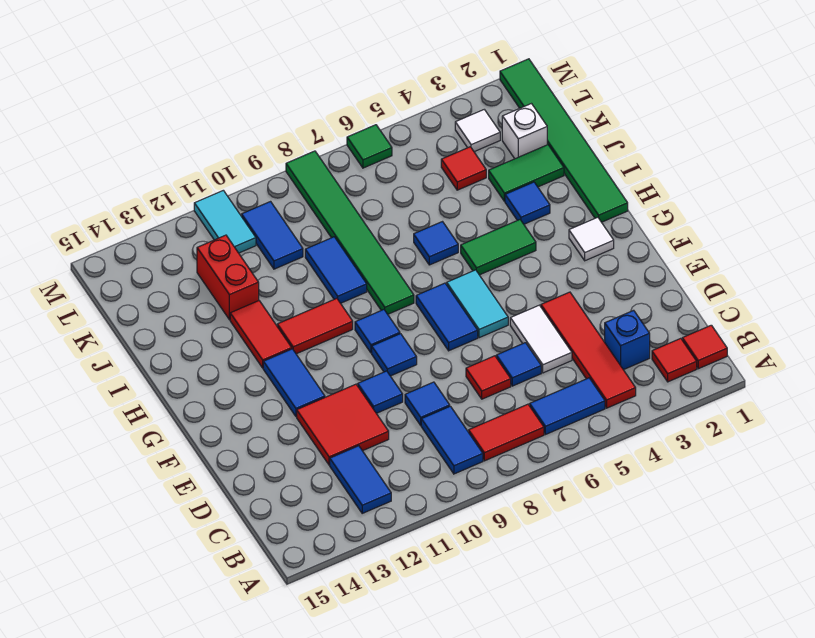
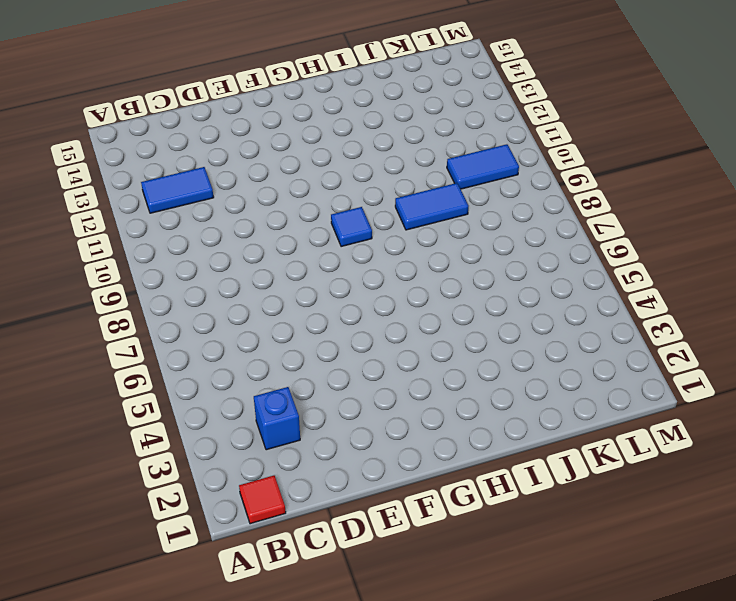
none -> red 1x1 tile [652,338,697,382]
none -> red 1x4 tile [541,292,636,408]
none -> blue 1x2 tile [530,378,605,435]
none -> red 1x2 tile [469,404,544,461]

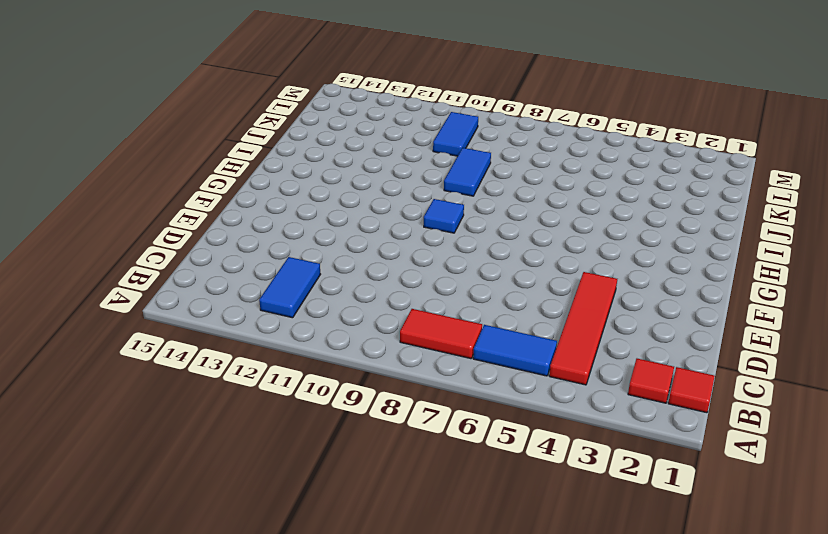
none -> blue 1x2 tile [421,406,483,474]
none -> blue 1x1 brick [605,310,650,370]
none -> white 1x2 tile [510,305,572,373]
none -> blue 1x1 tile [496,343,541,386]

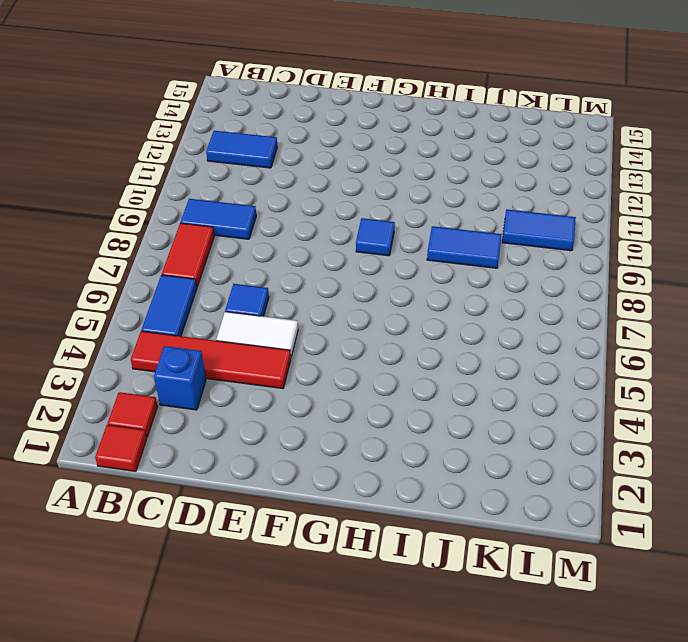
none -> red 1x1 tile [466,356,511,399]
none -> blue 1x1 tile [405,382,450,425]
none -> red 2x2 tile [297,384,389,465]
none -> blue 1x1 tile [358,371,403,413]

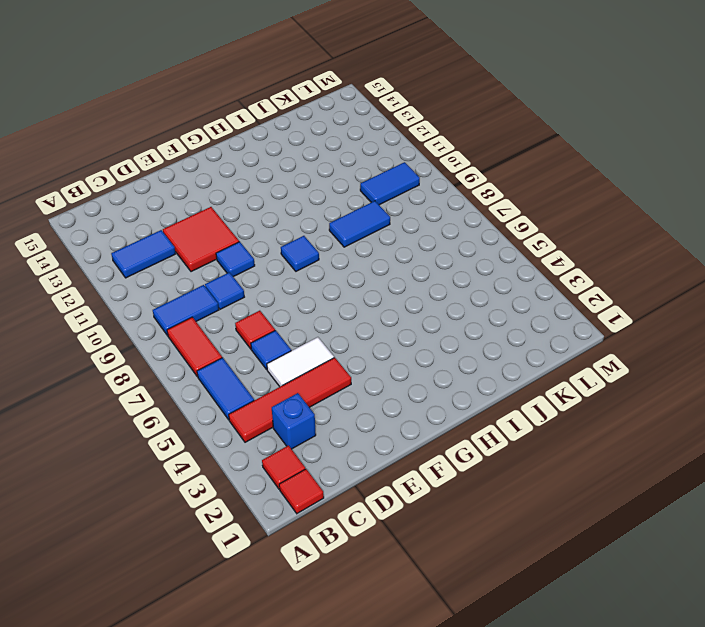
none -> cyan 1x2 tile [447,270,508,338]
none -> blue 1x2 tile [416,283,478,351]
none -> blue 1x1 tile [372,334,417,376]
none -> blue 1x2 tile [263,349,325,417]

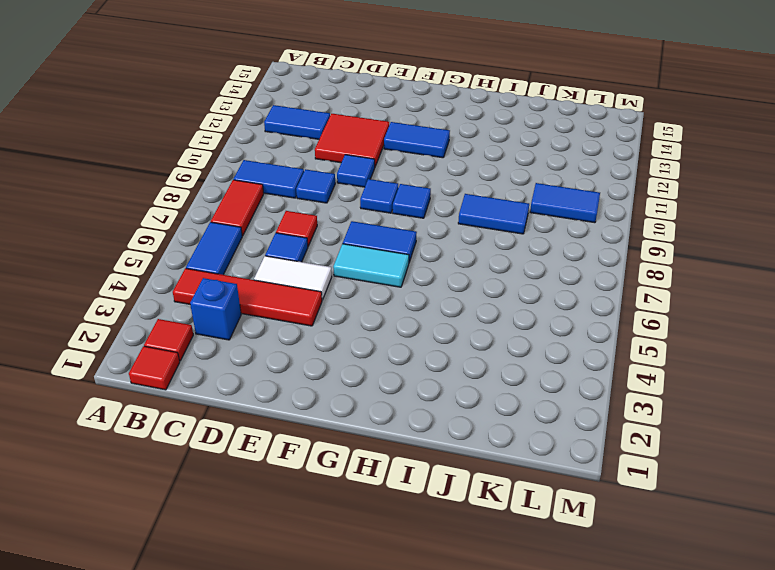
none -> white 1x1 tile [569,217,614,261]
none -> green 1x6 tile [500,59,628,222]
none -> green 1x2 tile [461,220,536,275]
none -> green 1x6 tile [286,151,414,314]

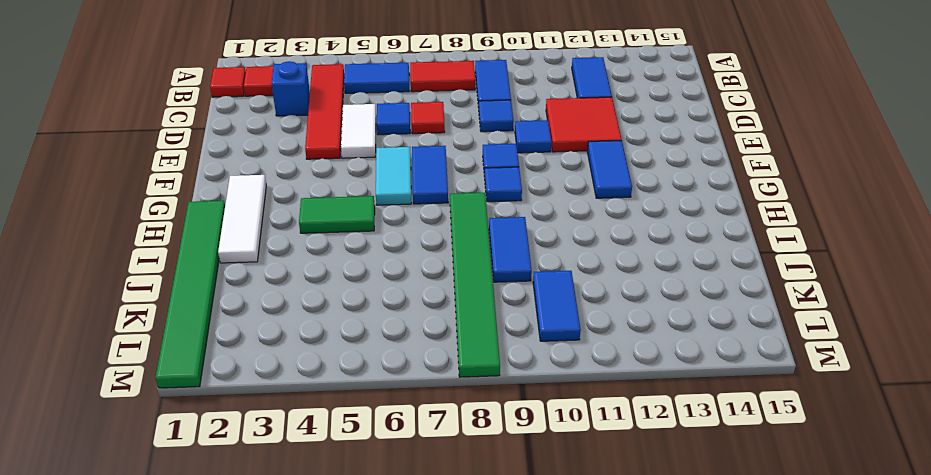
white 1x3 tile [218,175,266,263] -> white 1x1 tile [569,217,614,261]
none -> red 1x2 tile [277,298,353,354]
none -> red 1x2 tile [230,301,292,368]
none -> blue 1x1 tile [505,182,550,224]
none -> blue 1x1 tile [414,222,458,265]

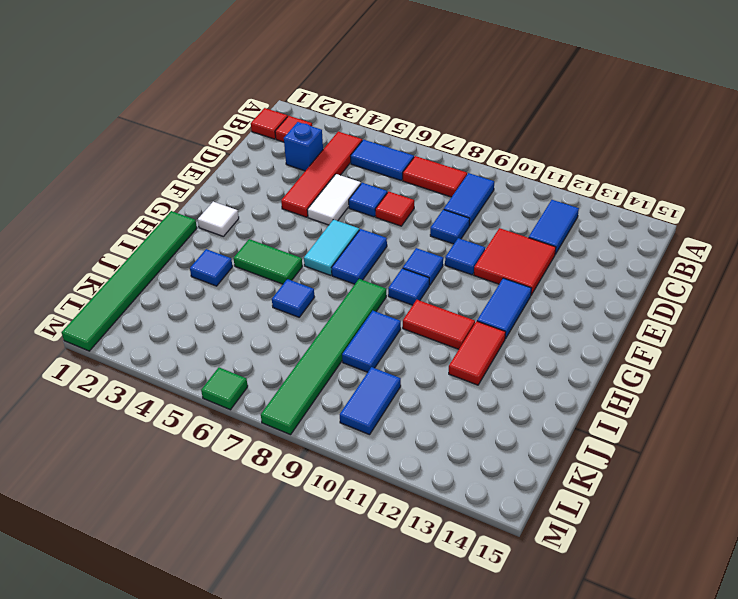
none -> green 1x2 tile [489,145,564,201]
none -> red 1x2 brick [197,235,259,320]
none -> white 1x1 brick [502,104,547,159]
none -> red 1x1 tile [441,147,486,190]

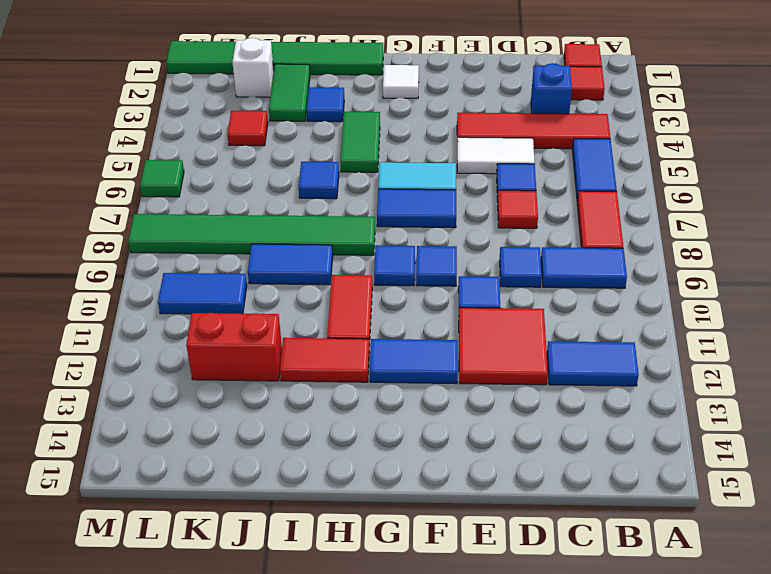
none -> white 1x1 tile [455,110,500,152]
none -> cyan 1x2 tile [194,190,256,253]

